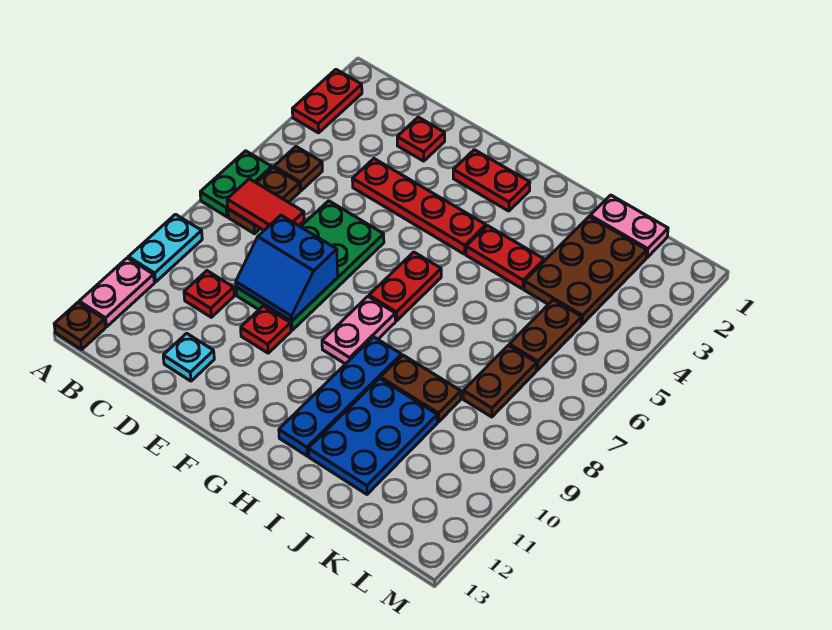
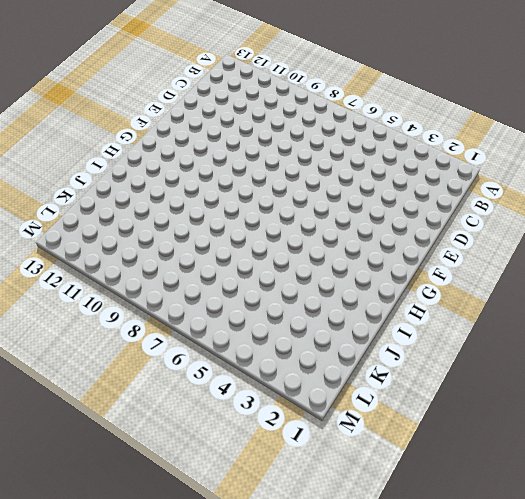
none -> red 1x2 plate [292,69,362,133]
none -> green 1x2 plate [200,151,272,217]
none -> cyan 1x2 plate [128,214,202,282]

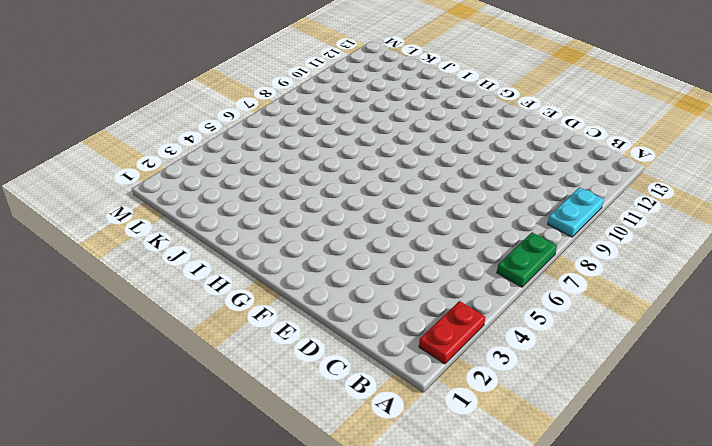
none -> pink 1x2 plate [79,258,154,327]
none -> brown 1x1 plate [54,302,105,350]
none -> brown 1x1 plate [274,147,322,191]

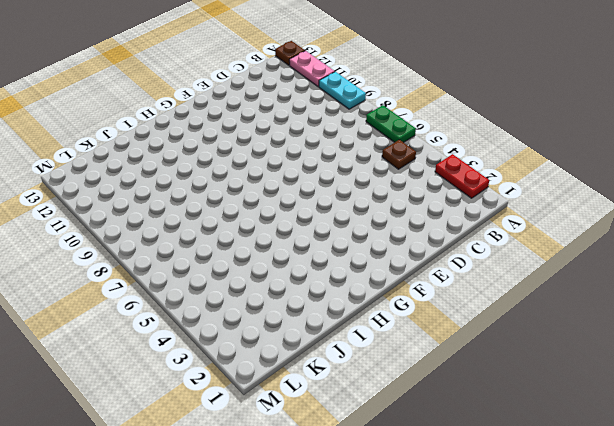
none -> brown 1x2 plate [228,167,300,234]
none -> red 1x1 plate [184,271,234,317]
none -> red 1x1 plate [397,117,445,161]

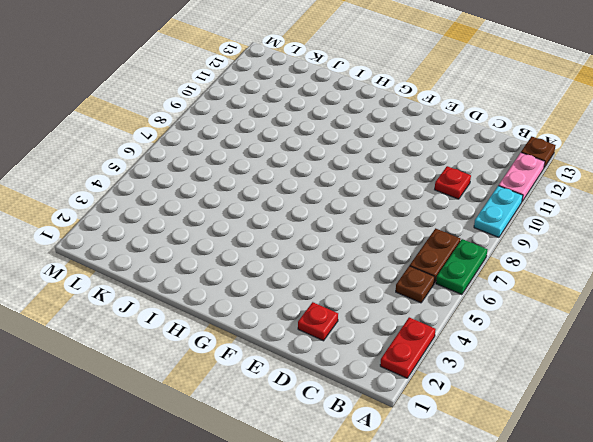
none -> red 1x4 plate [352,159,486,254]
none -> green 2x4 plate [236,201,384,330]
none -> cyan 1x1 plate [163,333,214,381]

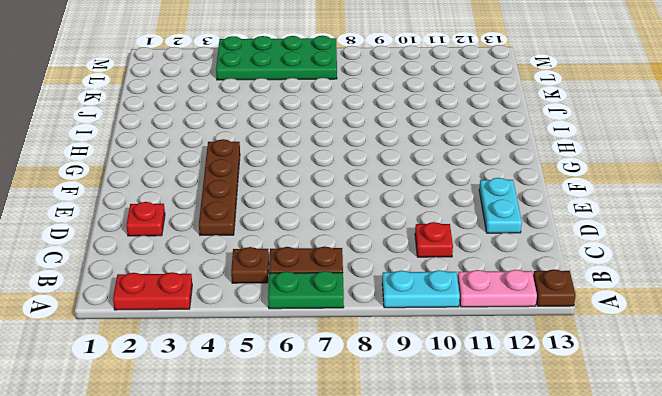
brown 1x4 plate [199,139,240,235] -> red 1x4 plate [352,159,486,254]
cyan 1x2 plate [479,178,522,233] -> cyan 1x1 plate [163,333,214,381]
green 2x4 plate [216,36,337,80] -> green 2x4 plate moved to [236,201,384,330]
none -> red 1x1 plate [241,306,291,353]
none -> red 1x2 plate [453,150,530,211]
none -> red 1x2 plate [369,252,441,321]

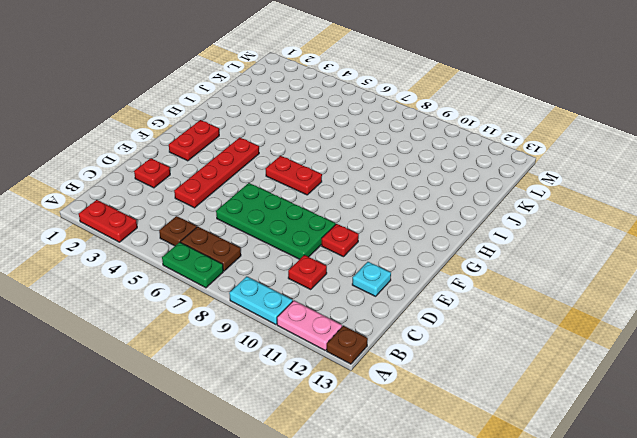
none -> pink 1x2 plate [322,296,395,364]
none -> red 1x2 plate [466,226,544,289]
none -> blue 1x4 plate [279,337,401,456]

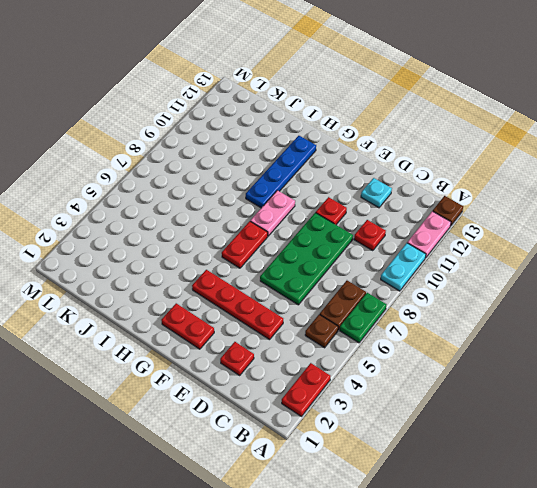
none -> red 1x2 plate [466,226,544,289]
none -> brown 1x2 plate [380,355,461,422]
none -> blue 2x3 plate [308,378,437,494]

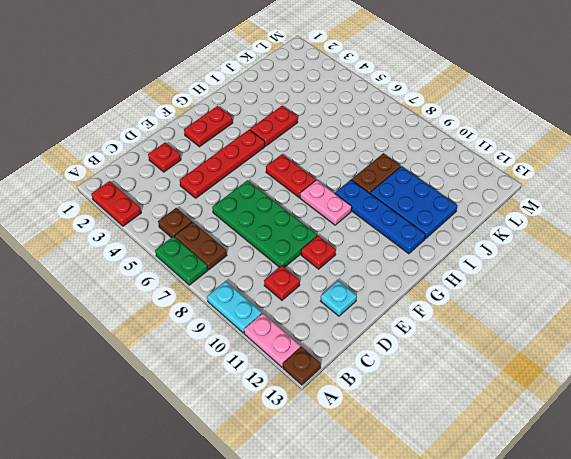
none -> pink 1x2 plate [590,195,668,258]
none -> brown 2x3 plate [524,216,647,324]
none -> brown 1x2 plate [509,300,582,370]

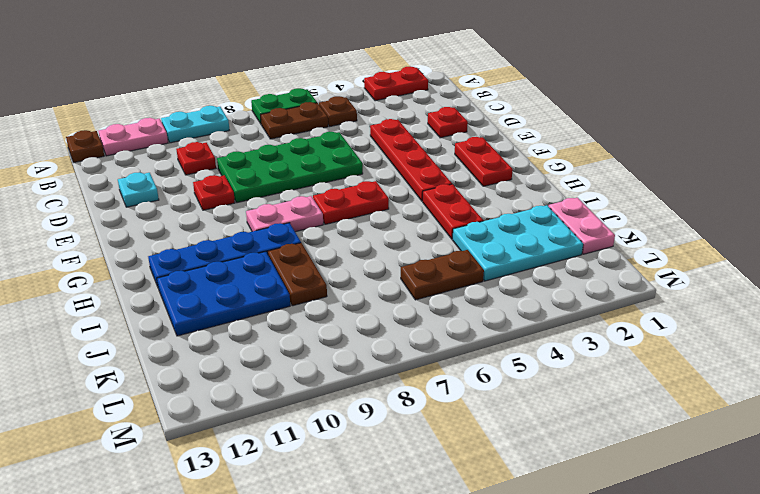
cyan 2x3 plate [452,205,583,281] -> brown 2x3 plate [524,216,647,324]
none -> brown 1x2 plate [463,345,537,417]
none -> red 1x2 tile [227,179,304,230]
none -> blue 2x2 slope [236,215,338,321]

